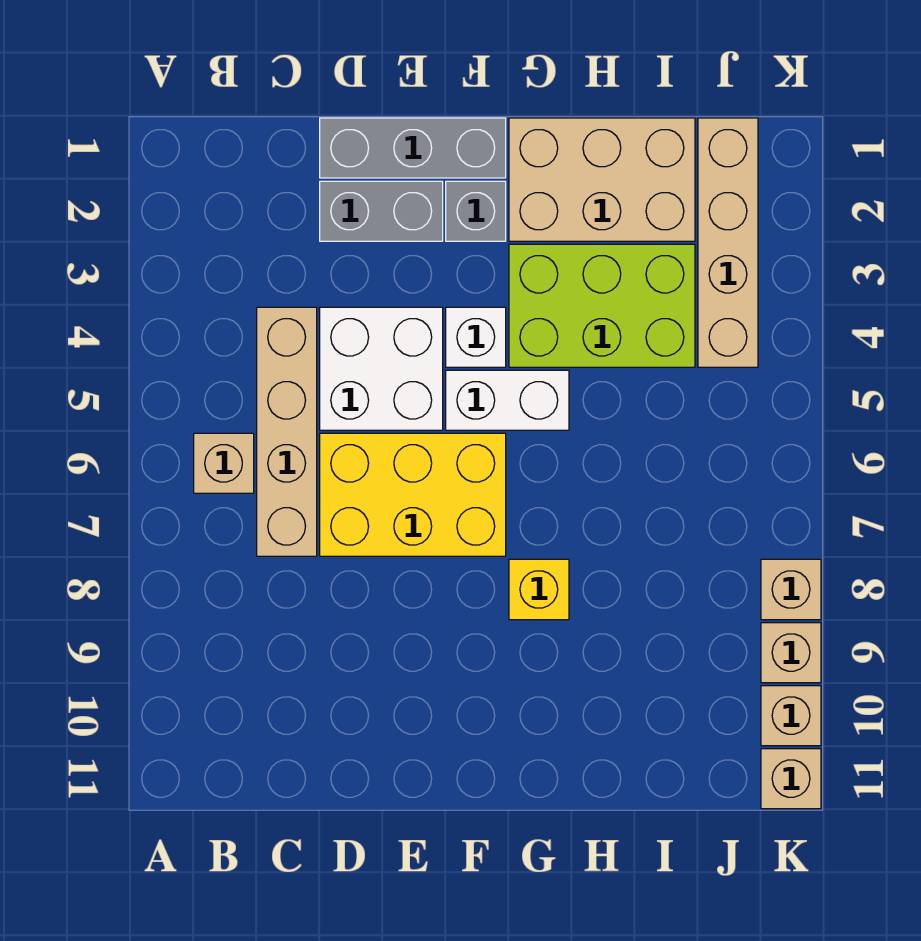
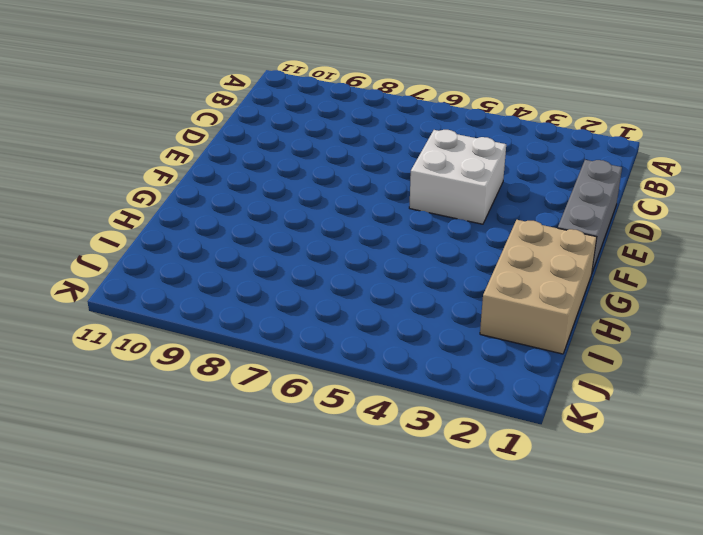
none -> tan 1x1 brick [194,433,254,493]
none -> tan 1x4 brick [257,307,317,556]
none -> grey 1x2 brick [320,181,443,241]

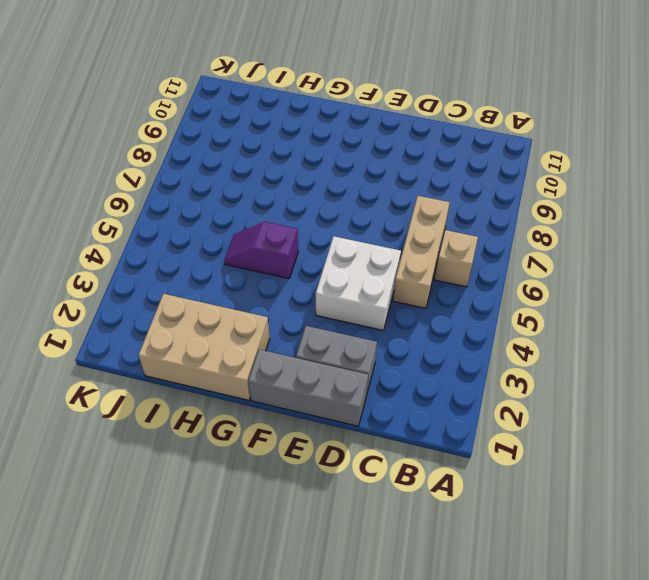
tan 1x3 brick [393,196,450,308] -> tan 1x4 brick [257,307,317,556]
purple 1x2 slope [224,222,298,278] -> white 1x2 brick [446,370,569,430]
none -> yellow 2x3 brick [320,433,506,556]
none -> grey 1x1 brick [446,181,506,241]
none -> white 1x1 brick [446,307,506,367]

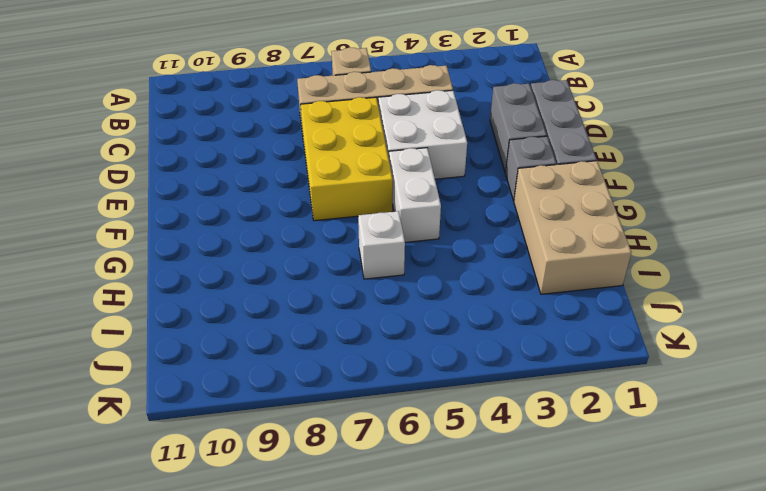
white 1x1 brick [358,211,405,279] -> white 1x1 brick moved to [446,307,506,367]
none -> lime 2x3 brick [509,244,695,367]
none -> yellow 1x1 brick [509,559,569,620]
none -> tan 1x4 brick [698,118,758,367]

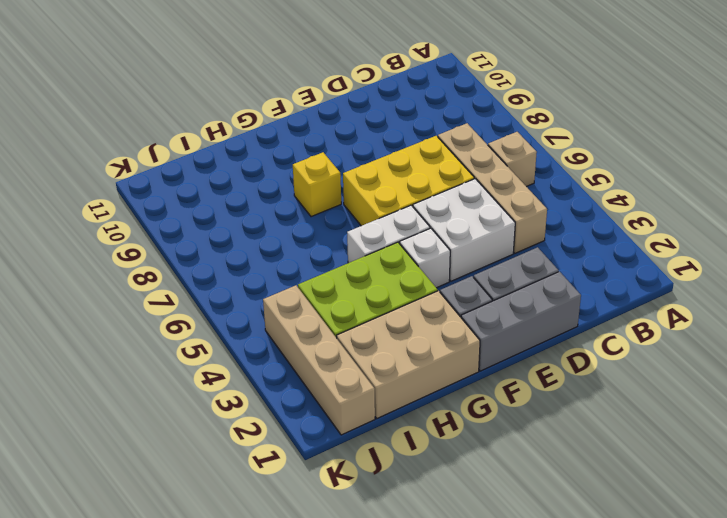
none -> tan 1x1 brick [761,559,821,620]
none -> tan 1x1 brick [761,623,821,683]
none -> tan 1x1 brick [761,686,821,746]

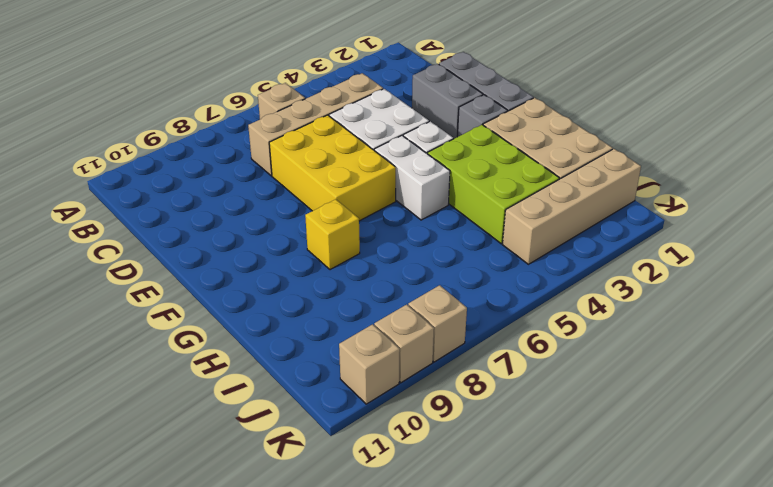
none -> tan 1x1 brick [761,749,821,809]

